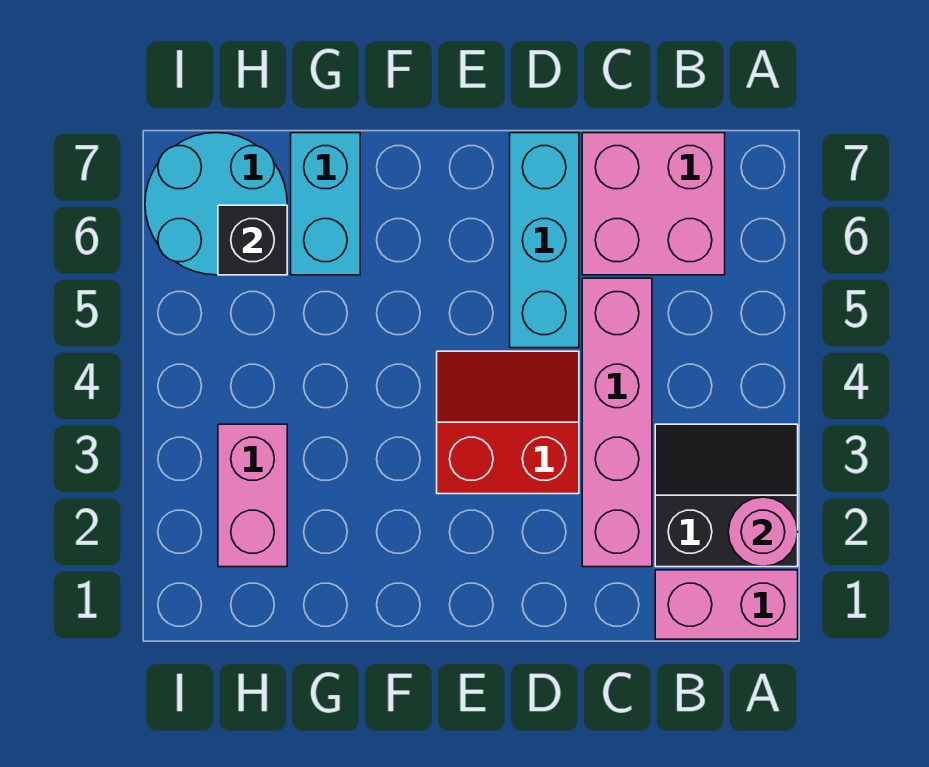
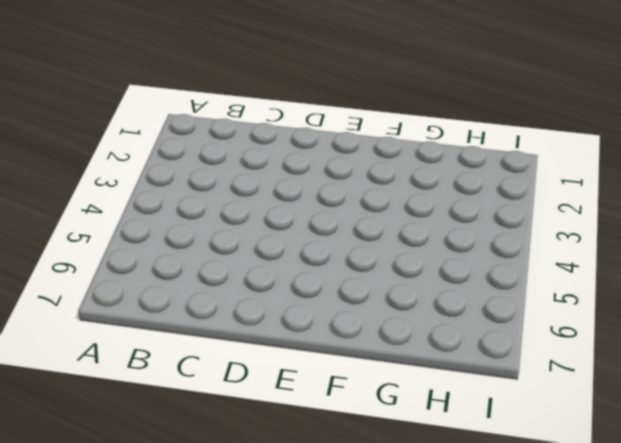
none -> pink 1x2 brick [655,570,798,639]
none -> black 2x2 slope [655,424,798,567]

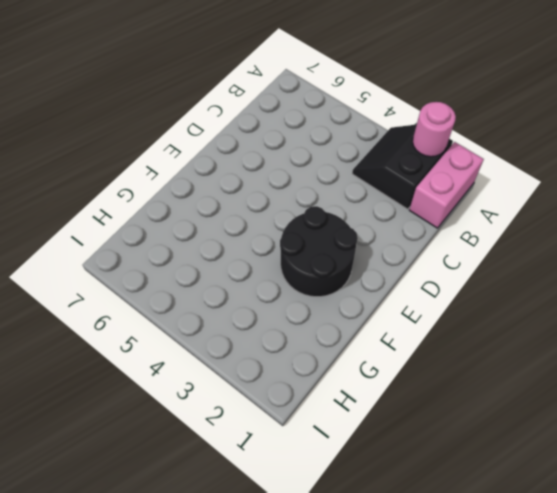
black 2x2 round brick [280,206,358,297] -> red 2x2 slope [437,351,579,494]
none -> pink 2x2 brick [582,133,725,275]
none -> pink 1x4 brick [582,278,652,567]

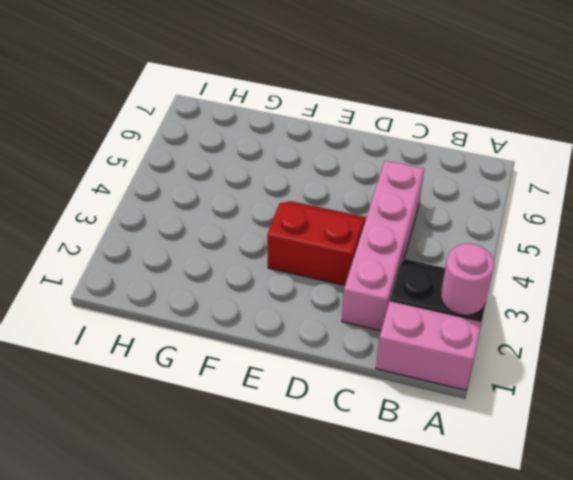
none -> pink 2x2 brick [582,133,725,275]
none -> cyan 1x3 brick [510,133,579,348]

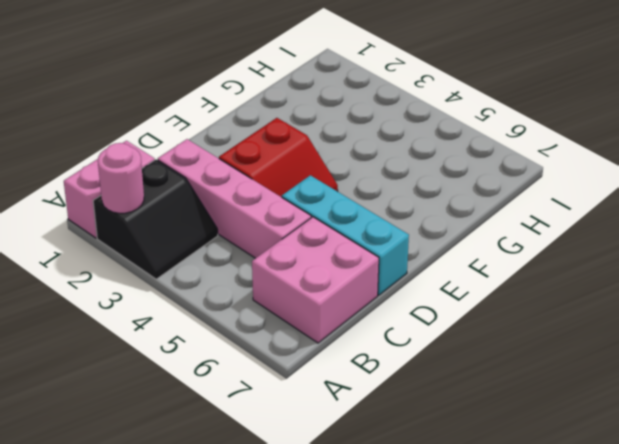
none -> cyan 1x2 brick [291,133,360,275]
none -> pink 1x2 brick [218,424,287,567]

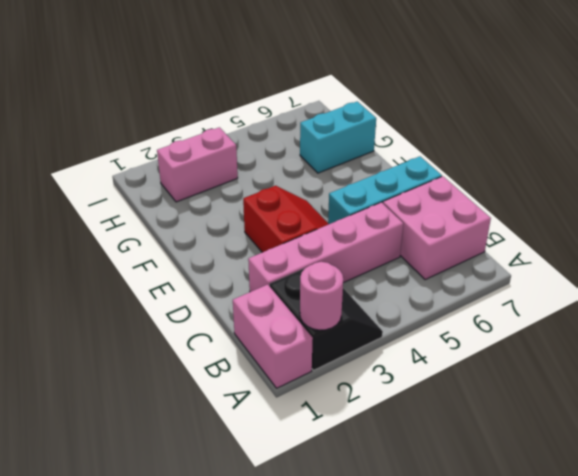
none -> cyan 2x2 round brick [145,133,287,275]
none -> black 1x1 brick [218,205,287,275]

